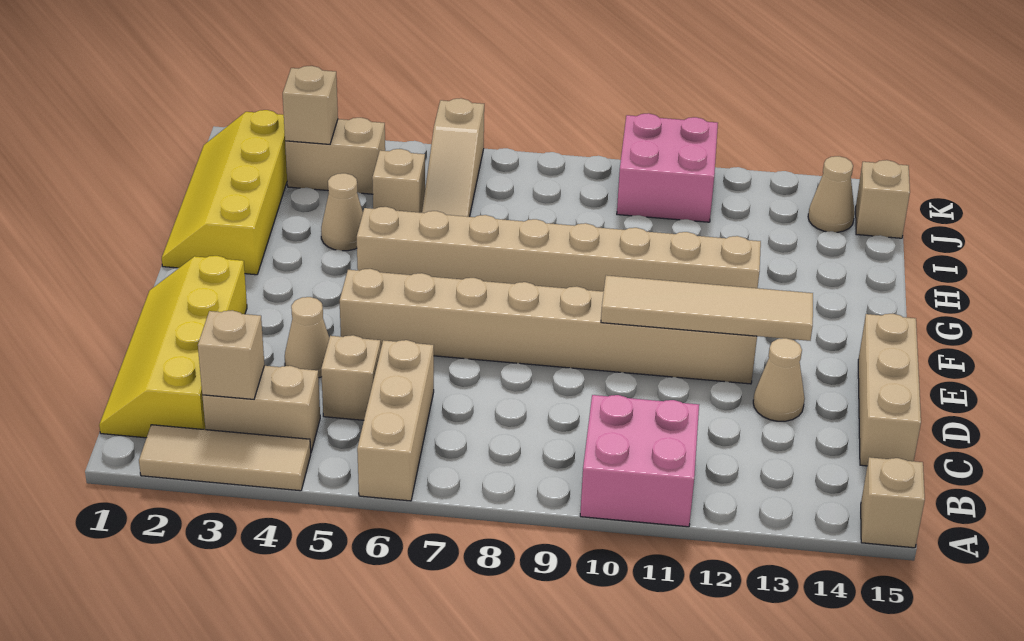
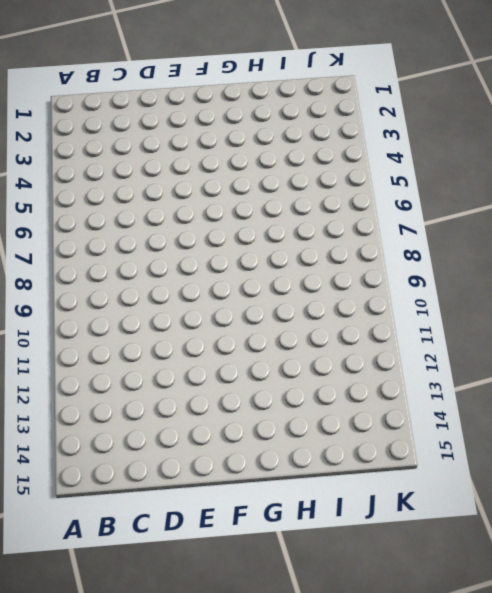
none -> tan 1x3 tile [139,425,311,491]
none -> tan 1x3 brick [357,340,434,501]
none -> pink 2x2 brick [580,395,699,527]

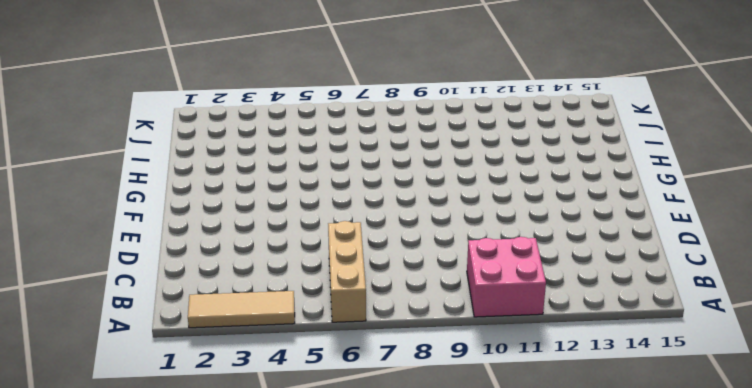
none -> tan 1x1 brick [861,457,925,548]
none -> yellow 2x4 slope [99,256,247,438]
none -> tan 1x2 brick [202,366,320,452]

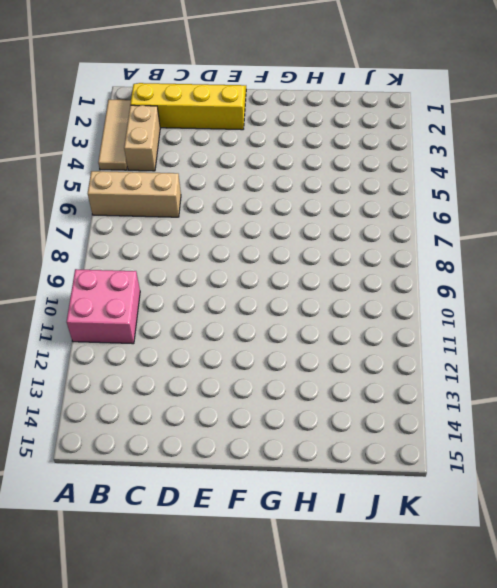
none -> tan 1x1 brick [861,457,925,548]
none -> tan 1x1 brick [321,335,381,420]
none -> tan 1x3 brick [858,313,921,466]

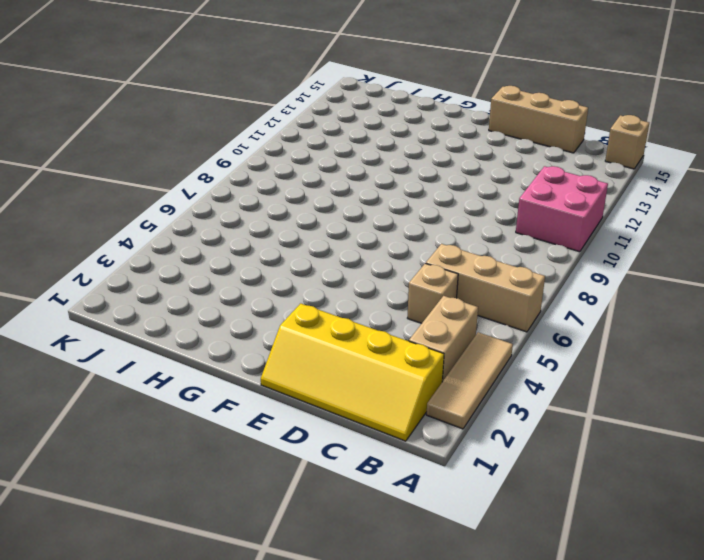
none -> tan 1x1 cone [285,297,329,378]
none -> tan 1x1 cone [753,338,805,421]
none -> tan 1x8 brick [340,269,757,384]

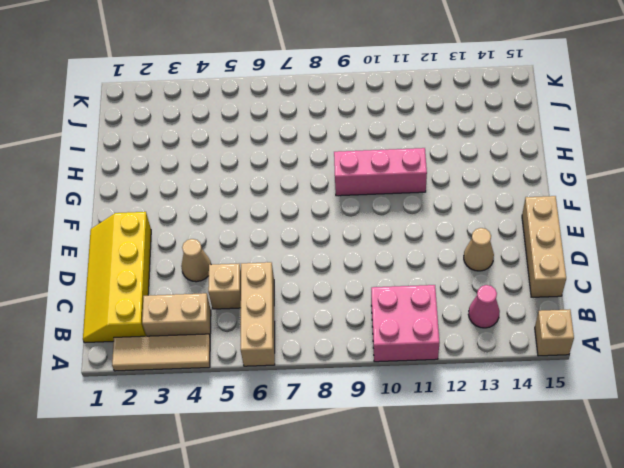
pink 1x1 cone [468,285,500,328] -> none
pink 1x3 brick [334,148,427,196] -> tan 1x8 brick [357,207,761,291]
none -> tan 1x8 brick [340,269,757,384]
none -> yellow 2x4 slope [162,110,287,275]
none -> tan 1x1 cone [321,173,363,251]

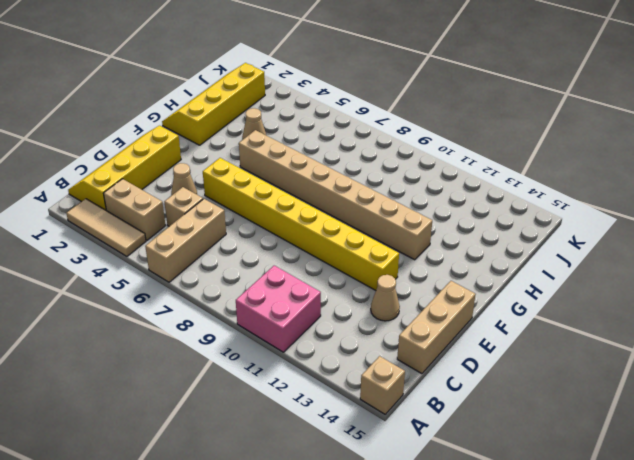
yellow 1x8 brick [203,158,399,290] -> tan 1x8 brick [340,269,757,384]
none -> tan 1x1 brick [372,149,425,213]
none -> tan 1x3 slope [422,98,484,217]
none -> tan 1x2 brick [285,118,385,194]

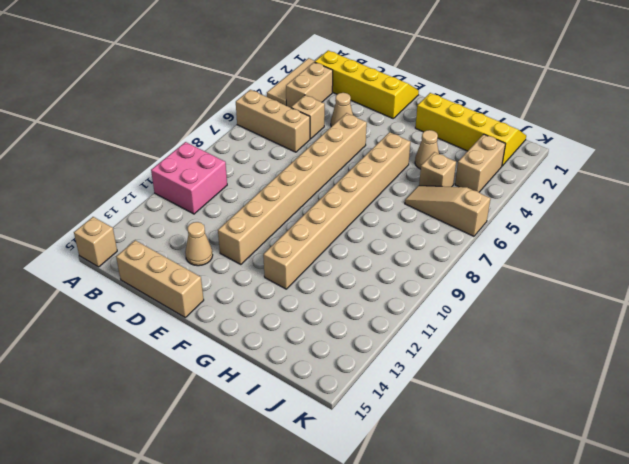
none -> pink 2x2 brick [617,113,718,222]
none -> tan 1x1 cone [808,156,855,232]
none -> tan 1x1 brick [856,160,910,238]

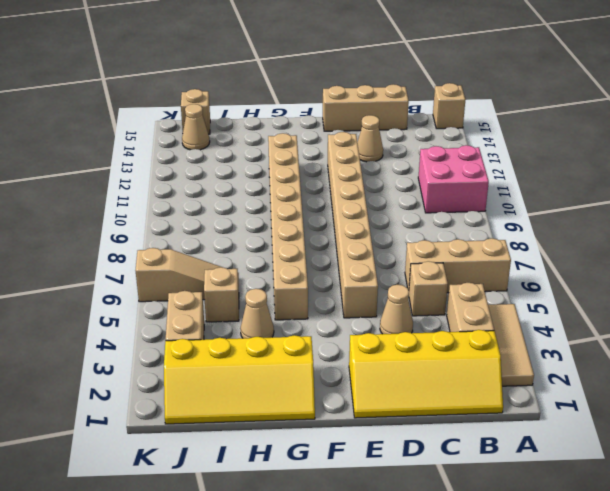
none -> pink 2x2 brick [617,113,718,222]
none -> tan 1x1 brick [198,310,264,399]
none -> tan 1x4 tile [601,275,813,341]

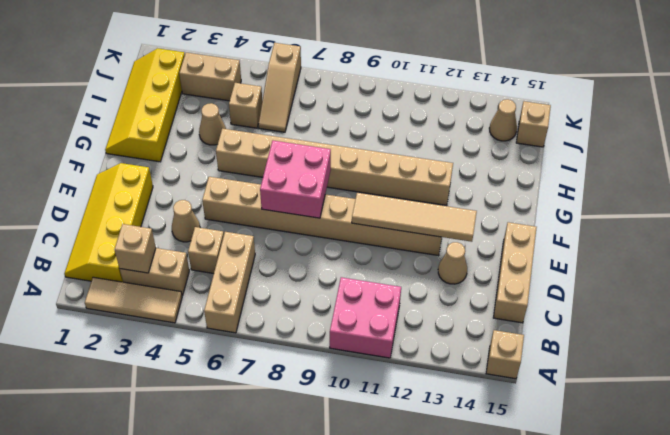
pink 2x2 brick [260,141,331,218] -> pink 2x2 brick moved to [617,113,718,222]
none -> tan 1x1 brick [283,66,338,144]

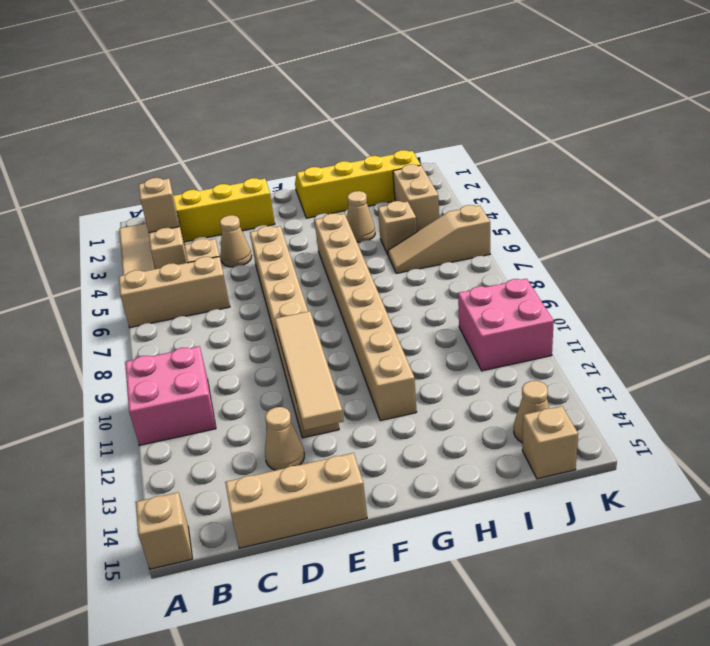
none -> tan 1x1 brick [283,66,338,144]

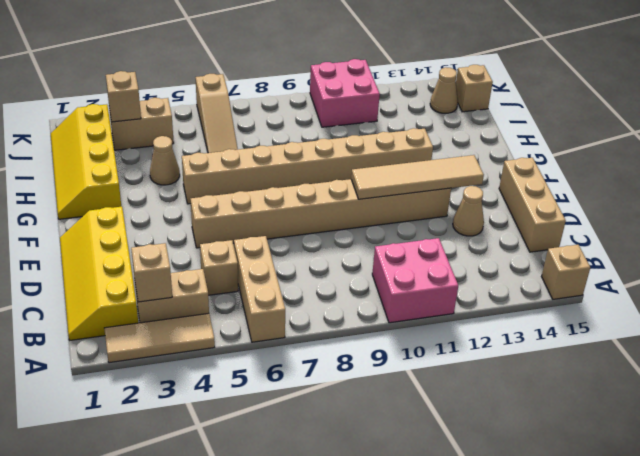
none -> tan 1x1 cone [285,297,329,378]
none -> tan 1x1 brick [372,149,425,213]

